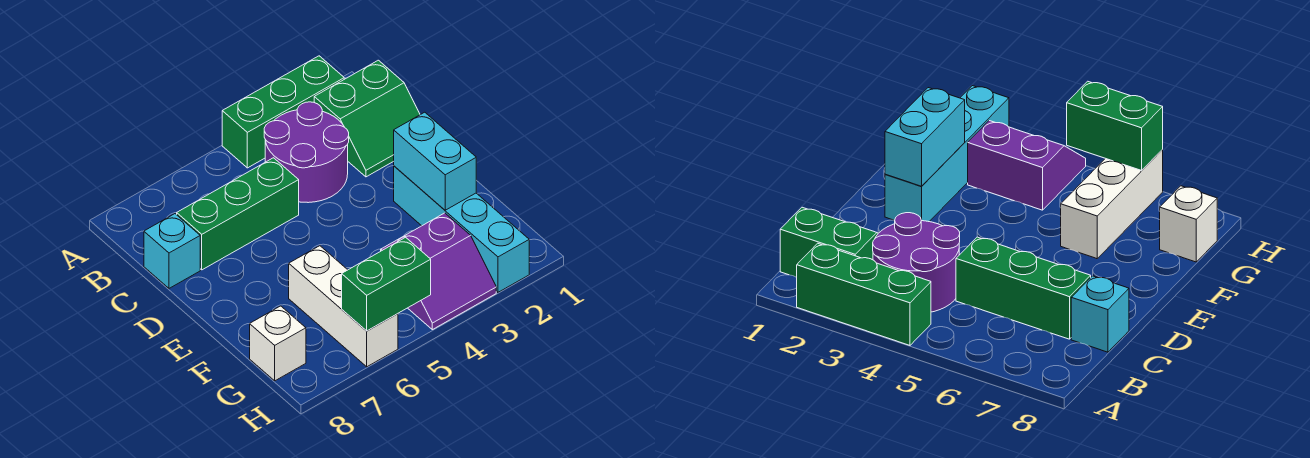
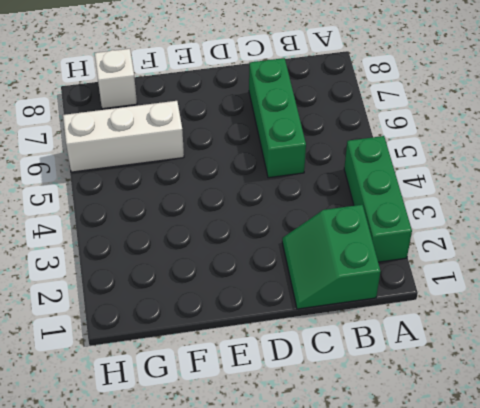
none -> purple 2x2 round brick [264,102,349,203]
none -> cyan 1x1 brick [144,214,200,288]

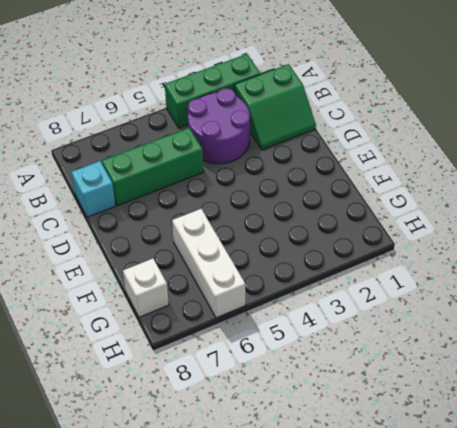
none -> cyan 1x4 brick [394,166,529,292]
none -> purple 2x2 slope [381,213,496,330]

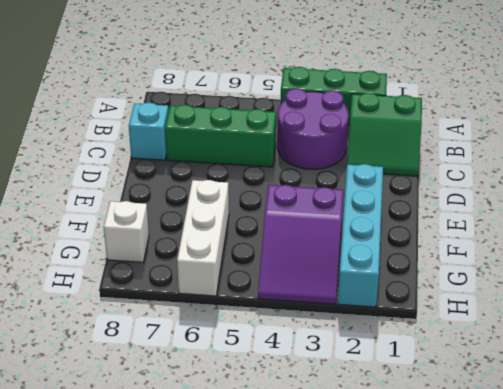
purple 2x3 slope [258,185,343,304] -> purple 2x2 slope [381,213,496,330]
none -> cyan 1x2 brick [394,112,476,210]
none -> green 1x2 brick [342,237,431,331]

